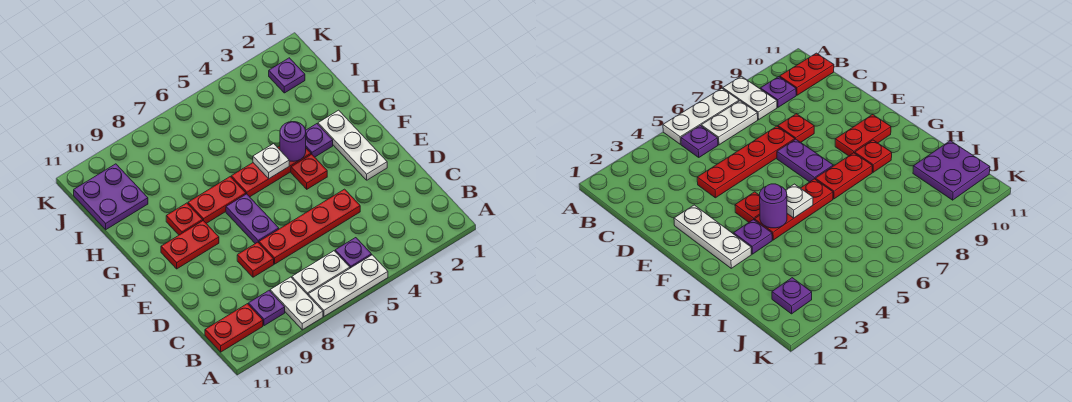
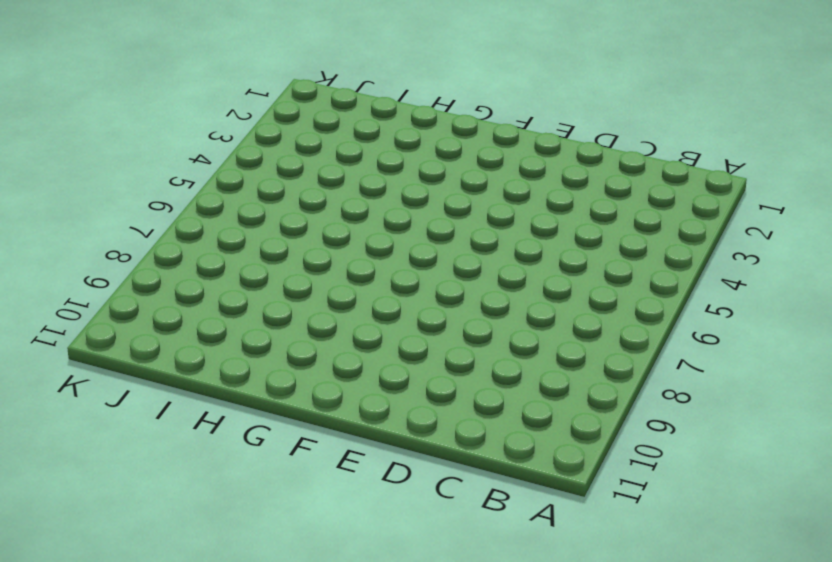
none -> white 1x3 plate [308,255,388,316]
none -> white 1x2 plate [270,277,323,330]
none -> purple 1x1 plate [335,238,372,268]

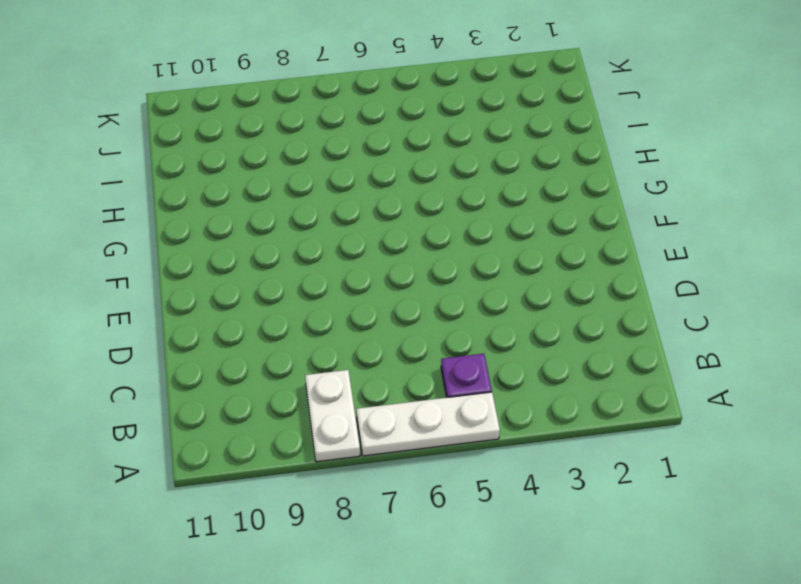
none -> white 1x2 plate [292,251,350,295]
none -> purple 1x1 plate [248,291,285,326]
none -> red 1x2 plate [205,304,263,352]

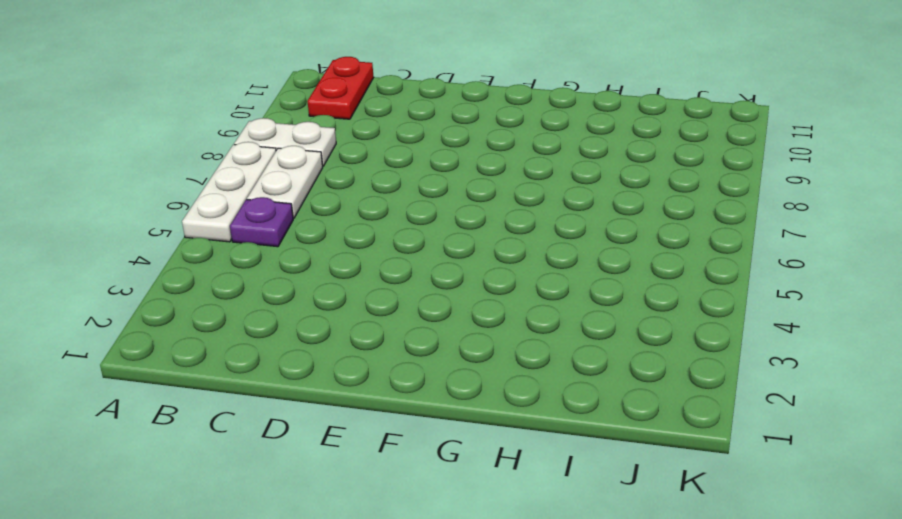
none -> purple 1x1 plate [248,291,285,326]
none -> red 1x4 plate [259,189,360,264]
none -> red 1x1 plate [237,242,274,277]

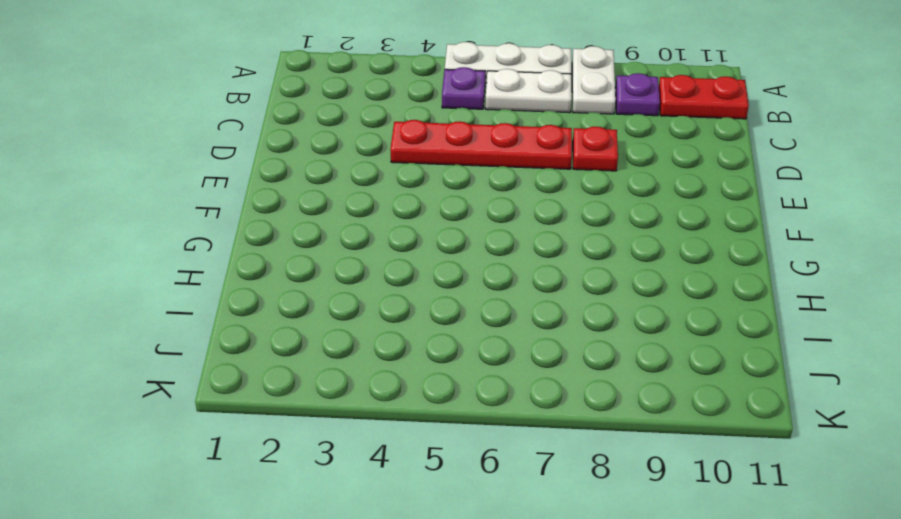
none -> white 1x3 plate [318,110,387,180]
none -> purple 1x2 plate [226,194,279,244]
none -> red 1x1 plate [291,154,327,189]

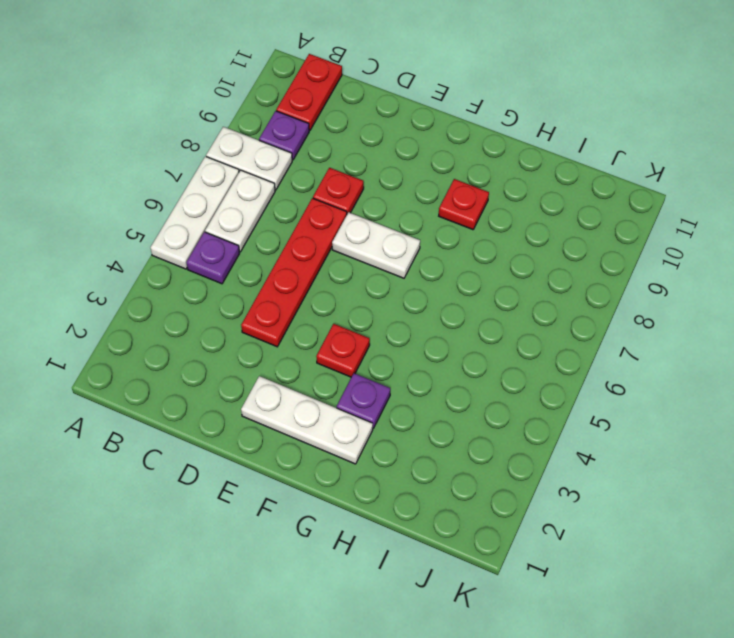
white 1x2 plate [332,212,420,278] -> purple 1x2 plate [226,194,279,244]
none -> red 1x2 plate [161,221,219,269]
none -> red 1x3 plate [231,146,311,197]
none -> red 1x2 plate [188,177,246,223]

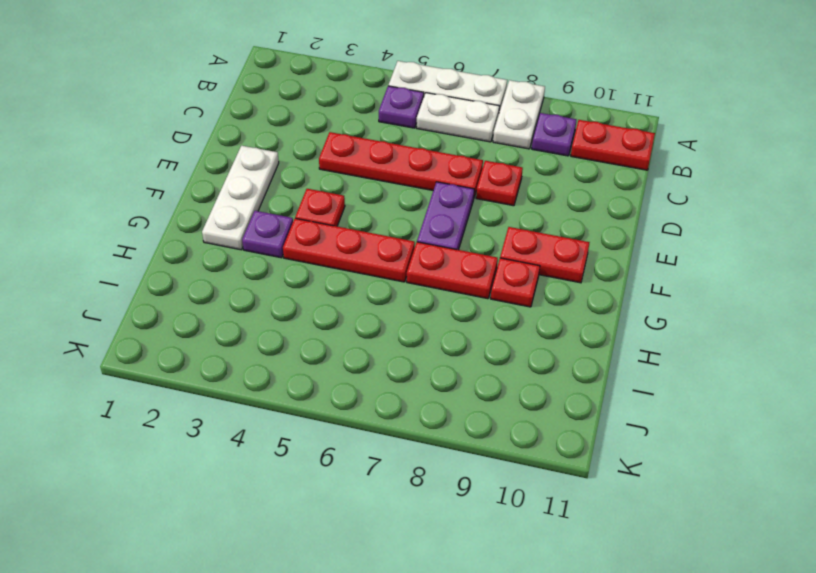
none -> purple 2x2 plate [74,164,148,230]
none -> purple 1x1 plate [269,58,305,93]
none -> purple 1x1 round brick [280,122,306,161]

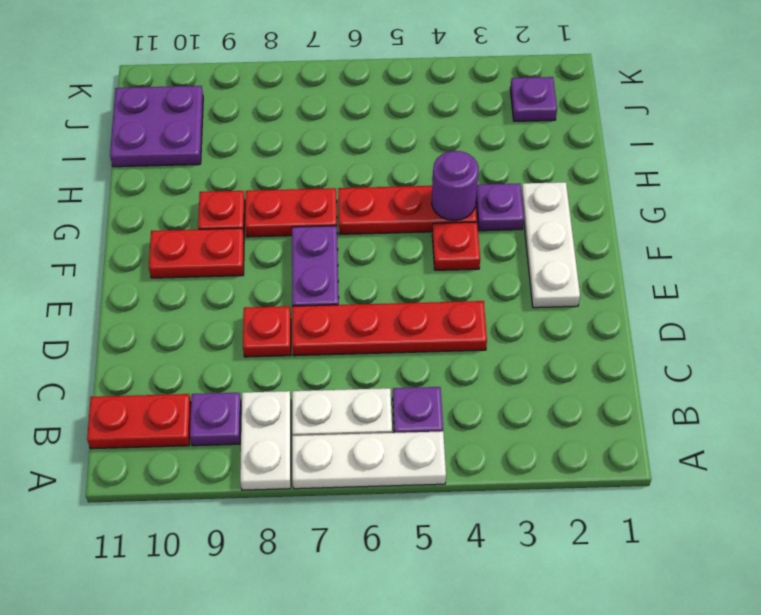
none -> white 1x1 plate [253,144,289,179]

